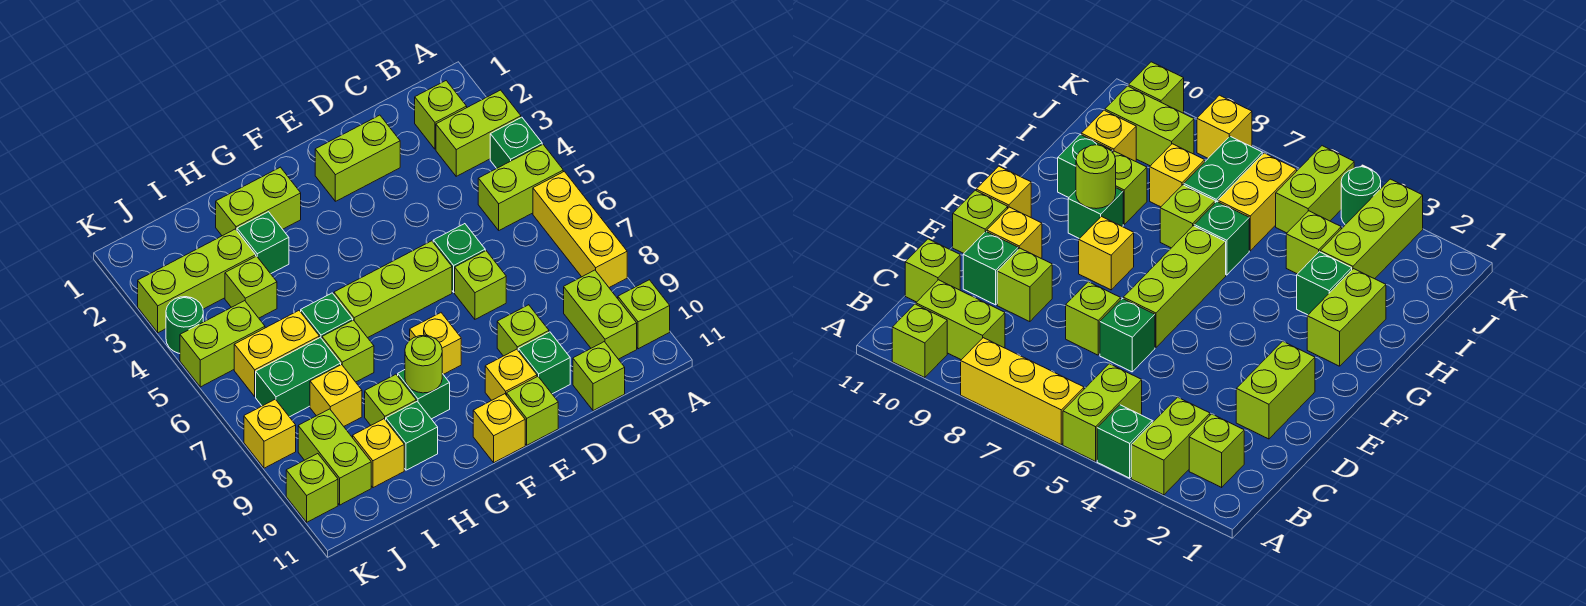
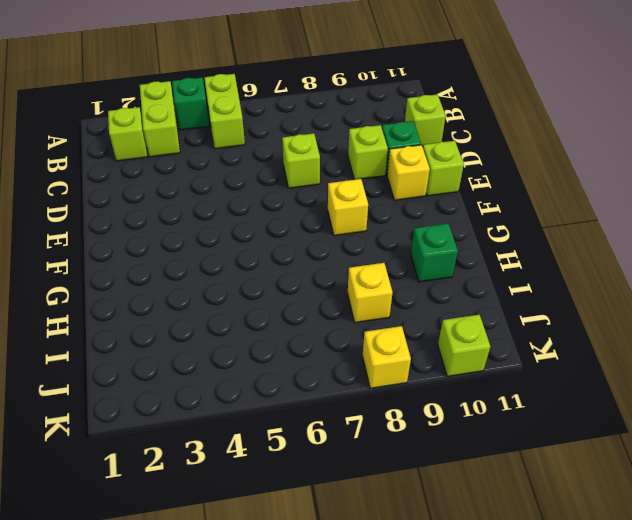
none -> yellow 1x3 brick [533,171,627,288]
none -> lime 1x1 brick [618,280,670,349]
none -> lime 1x2 brick [564,270,637,359]
none -> lime 1x2 brick [315,115,400,201]

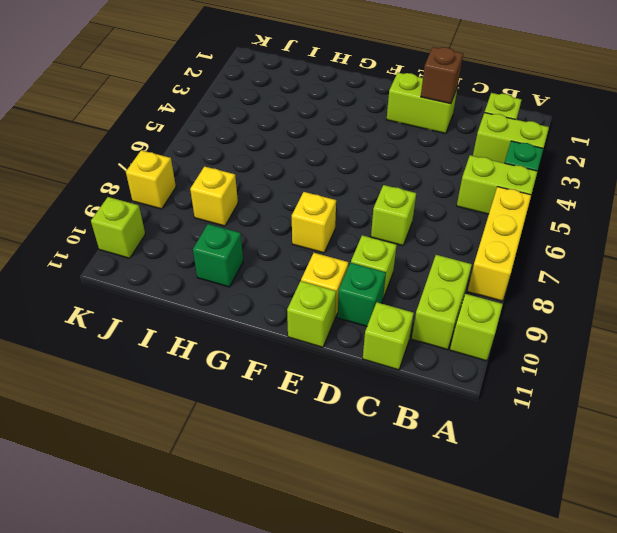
brown 1x1 brick [421,47,463,104] -> none
none -> green 1x1 brick [433,224,485,292]
none -> lime 1x3 brick [334,241,452,338]
none -> yellow 1x1 brick [473,394,525,462]
none -> lime 1x2 brick [216,167,301,236]

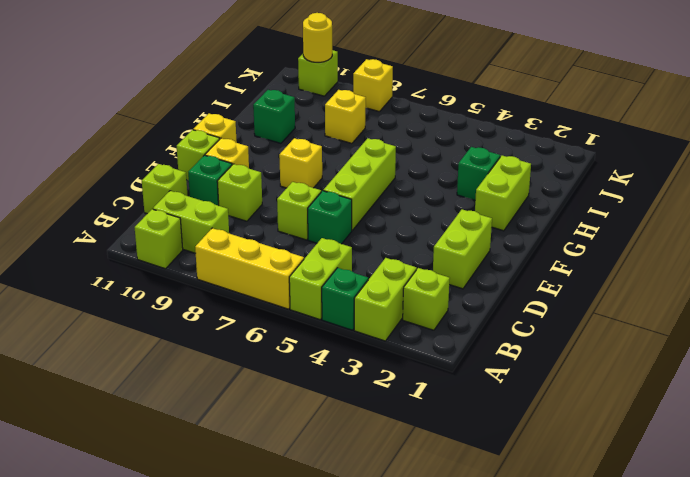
yellow 1x1 round brick [303,13,332,62] -> none
none -> green 1x1 brick [398,370,450,419]
none -> green 1x1 brick [301,293,353,339]
none -> lime 1x1 brick [322,320,374,382]
none -> lime 1x1 brick [365,374,416,425]

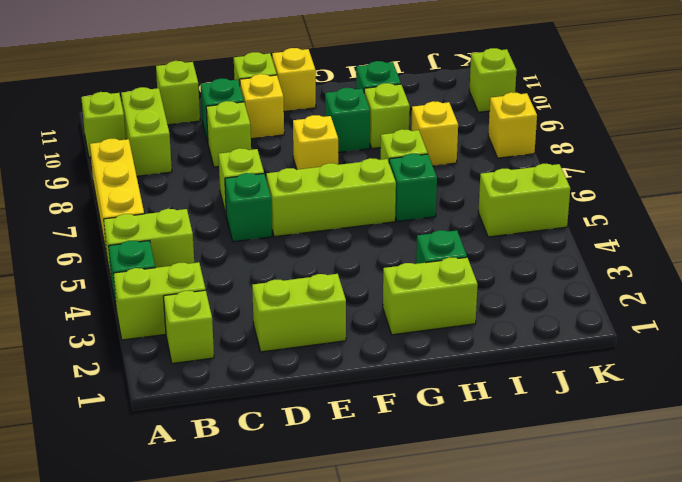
none -> lime 1x3 brick [138,229,256,333]
none -> lime 1x1 brick [225,256,277,318]
none -> yellow 1x2 brick [234,311,319,396]
none -> green 1x2 brick [256,337,341,417]

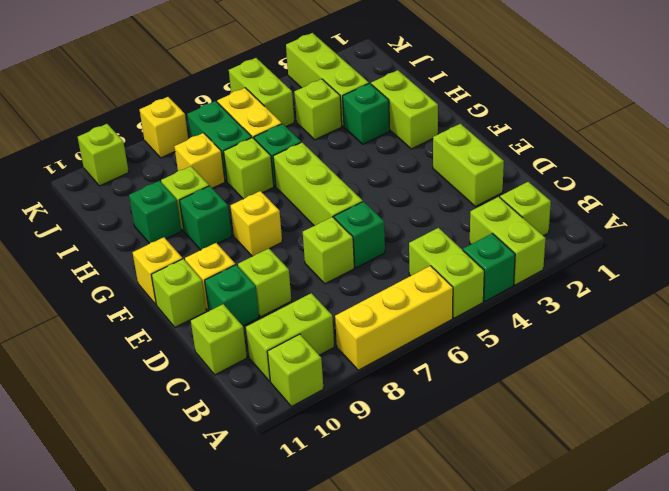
none -> yellow 1x1 brick [353,419,404,488]
none -> lime 1x2 brick [298,409,371,505]
none -> green 1x1 round brick [166,297,203,353]
none -> lime 1x1 round brick [405,335,442,393]

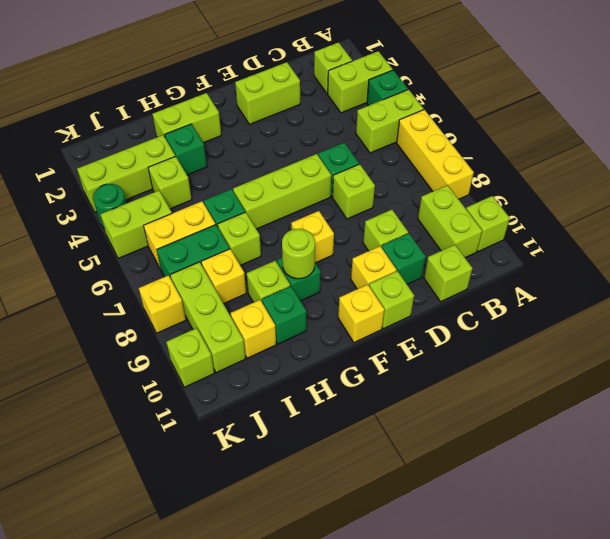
lime 1x3 brick [170,262,246,373] -> lime 1x2 brick [298,409,371,505]

